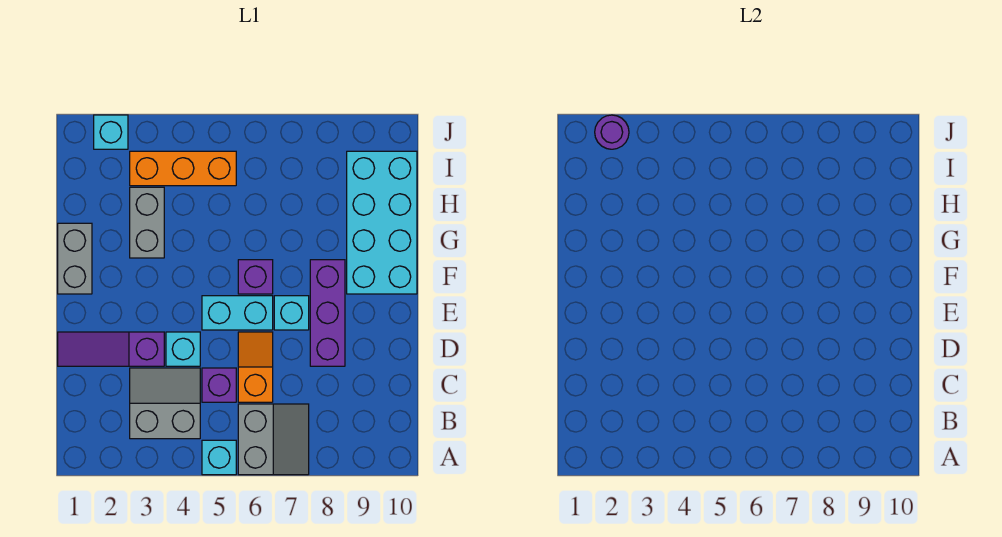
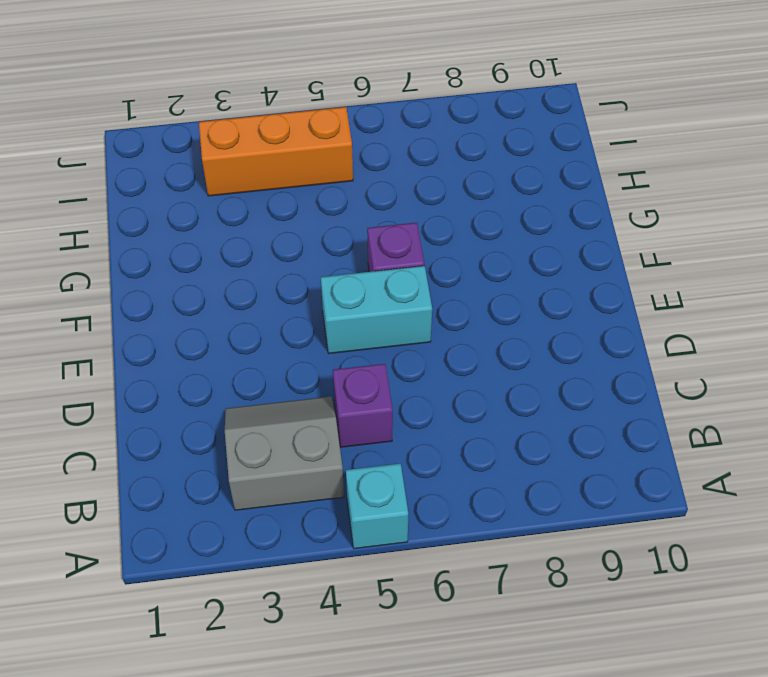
none -> grey 2x2 slope [238,404,309,475]
none -> orange 1x2 slope [238,332,273,402]
none -> purple 1x3 slope [58,332,164,366]

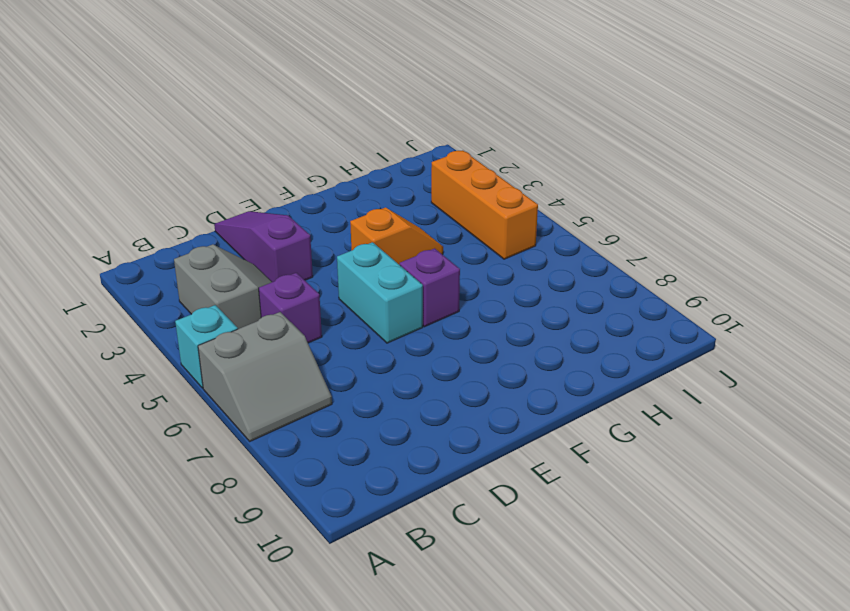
orange 1x2 slope [350,208,443,265] -> orange 1x2 slope moved to [238,332,273,402]
none -> cyan 1x1 brick [166,332,200,366]
none -> purple 1x3 brick [310,260,345,366]
none -> cyan 1x1 brick [274,296,309,330]

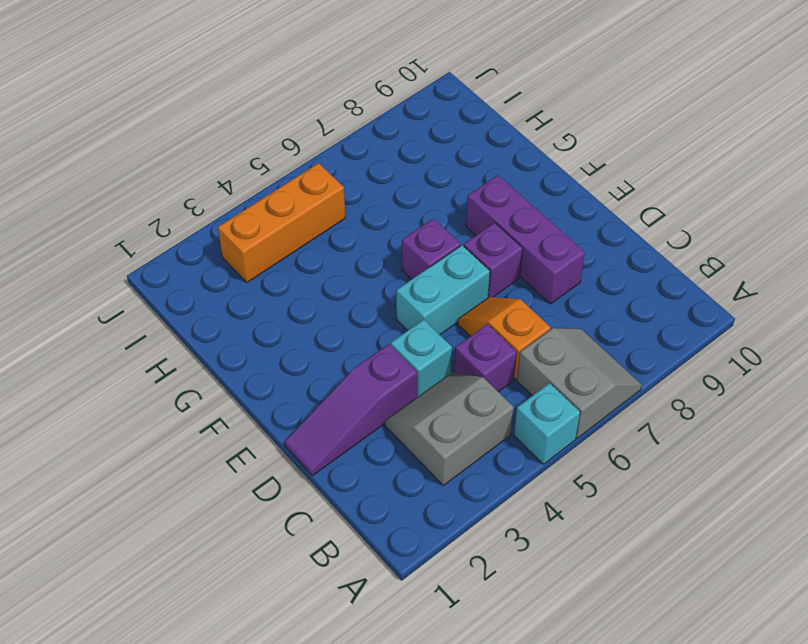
purple 1x1 brick [464,223,523,298] -> cyan 1x1 brick [274,296,309,330]
none -> grey 1x2 brick [58,223,92,294]
none -> cyan 2x4 brick [347,151,417,294]
none -> grey 1x2 brick [130,187,164,258]

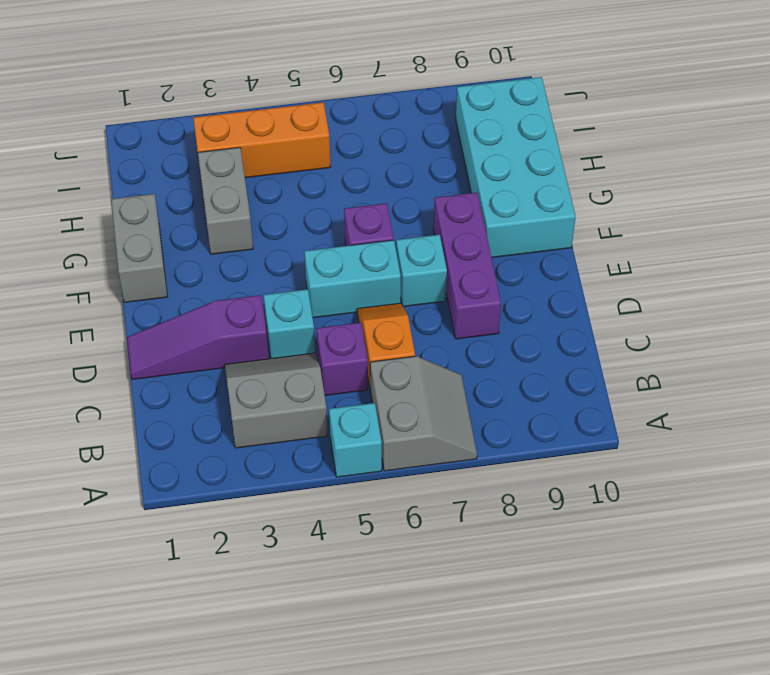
none -> cyan 1x1 brick [94,115,128,149]
none -> purple 1x1 round brick [595,115,629,149]

